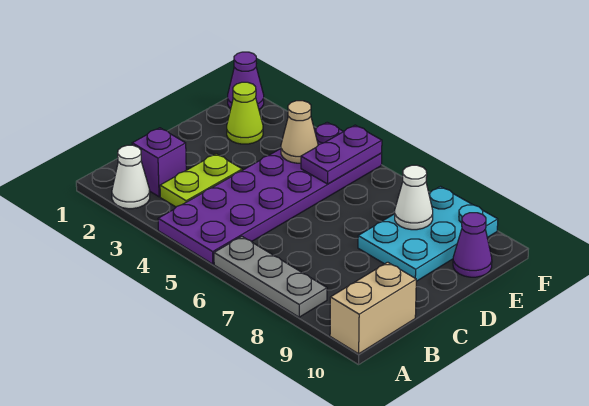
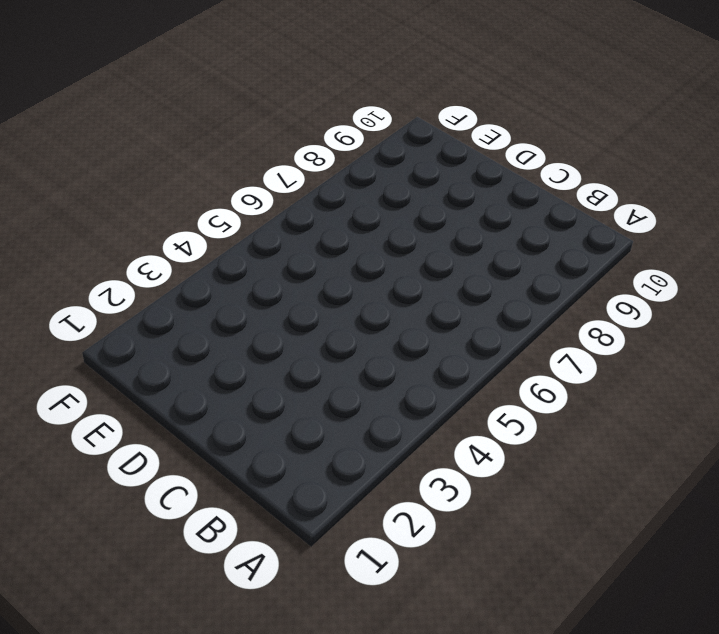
none -> white 1x1 cone [112,145,150,209]
none -> purple 2x6 plate [158,122,382,264]
none -> grey 1x3 plate [214,236,327,317]

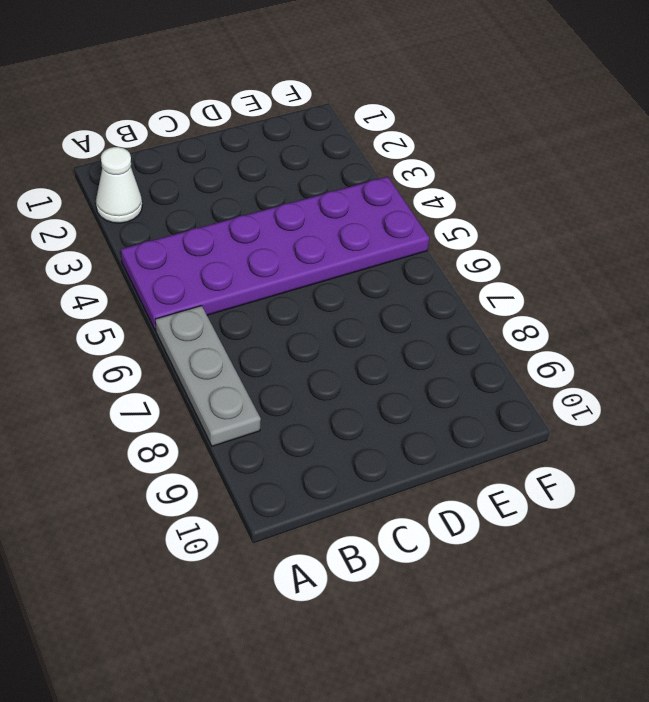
none -> tan 1x2 brick [330,262,416,354]
none -> purple 1x1 brick [132,128,186,197]
none -> lime 1x2 plate [160,154,242,207]

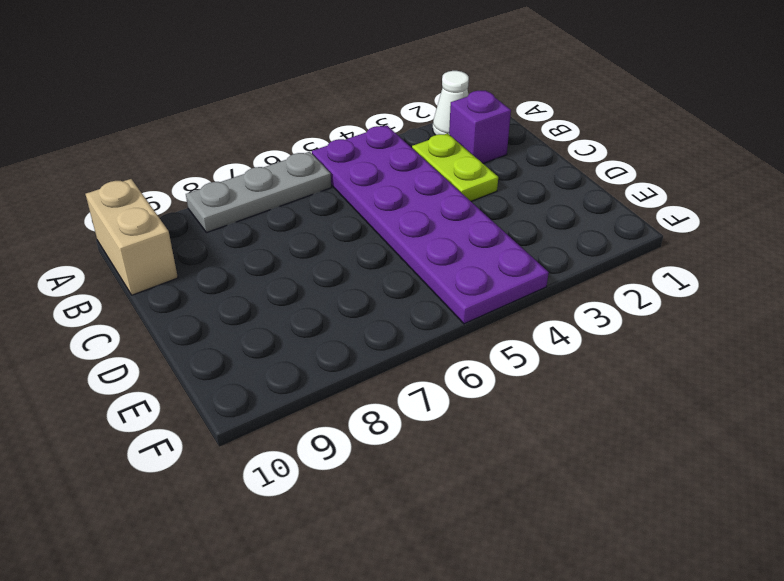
none -> cyan 2x3 plate [358,187,498,281]
none -> lime 1x1 cone [227,82,263,144]
none -> purple 1x1 cone [453,213,492,277]

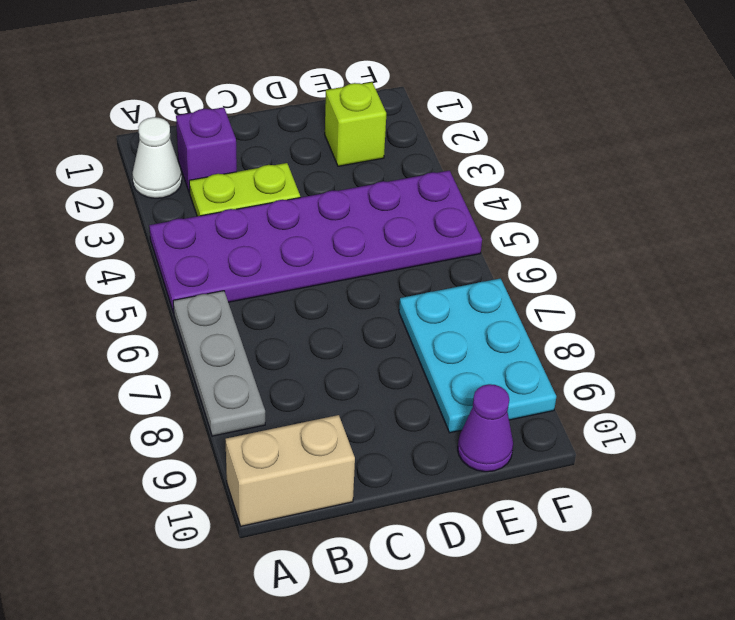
lime 1x1 brick [325,82,386,166] -> lime 1x1 cone [227,82,263,144]
cyan 2x3 plate [399,278,556,433] -> cyan 2x3 plate turned to [358,187,498,281]
none -> purple 1x1 cone [228,52,264,109]
none -> tan 1x1 cone [281,101,318,163]
none -> purple 1x2 plate [301,125,382,184]

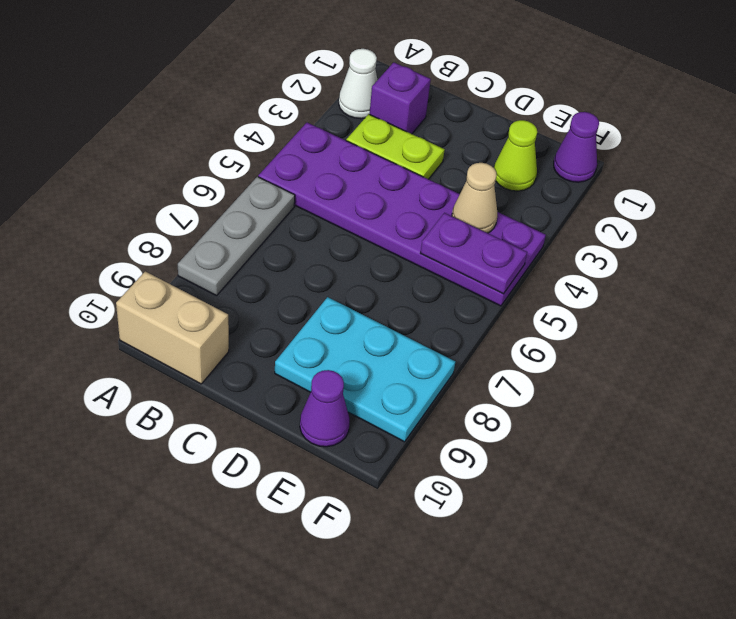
none -> white 1x1 cone [395,165,433,230]

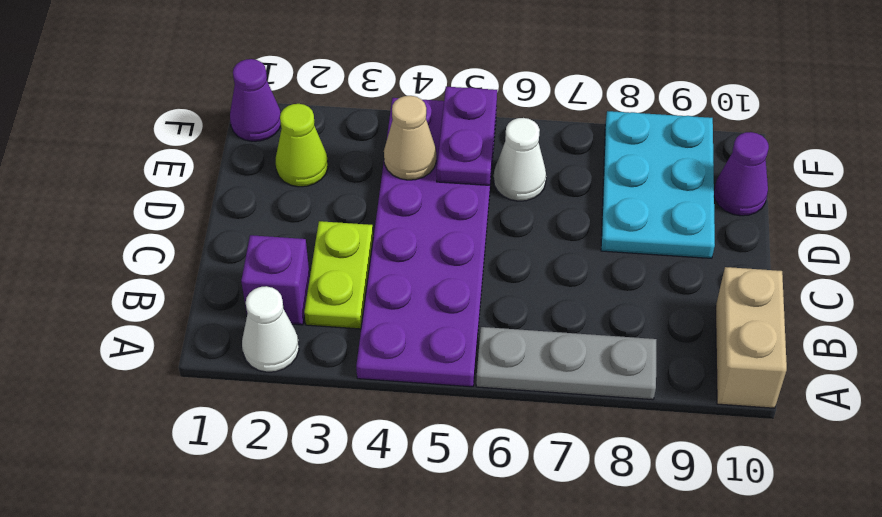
white 1x1 cone [494,118,546,201] -> white 1x1 cone moved to [395,165,433,230]

